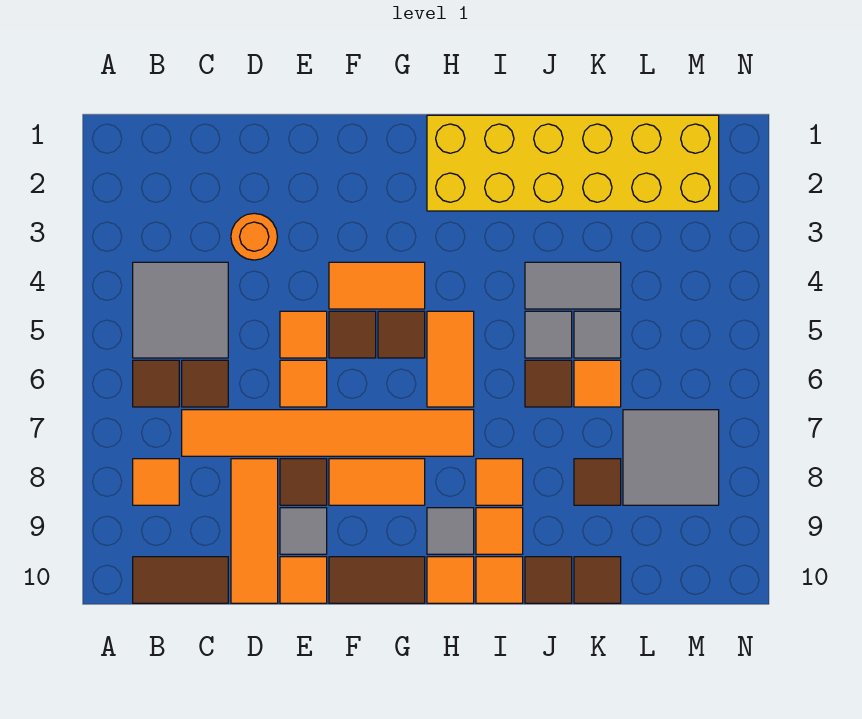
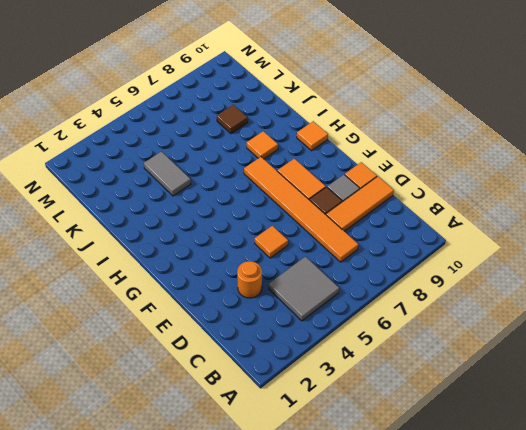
none -> brown 1x1 tile [133,360,179,407]
none -> orange 1x1 tile [133,459,179,505]
none -> brown 1x2 tile [133,557,228,603]
none -> brown 1x1 tile [182,360,228,407]

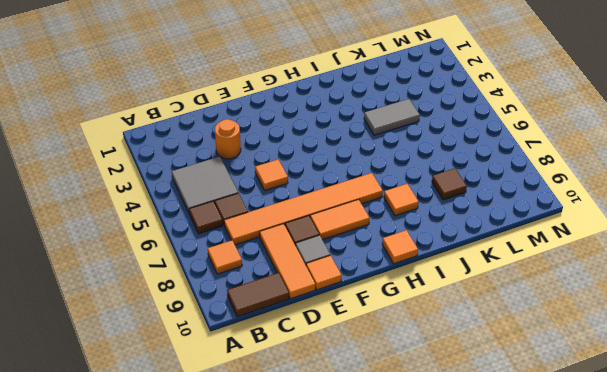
none -> orange 1x1 tile [280,360,327,407]
none -> orange 1x2 tile [329,262,425,309]
none -> brown 1x1 tile [329,311,376,358]
none -> brown 1x2 tile [329,557,425,603]

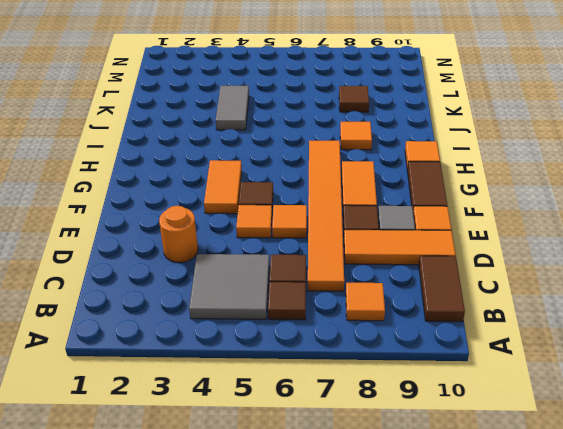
none -> brown 1x1 tile [378,311,425,358]
none -> yellow 2x6 brick [427,115,719,211]
none -> orange 1x2 tile [427,311,474,407]
none -> grey 1x1 tile [427,508,474,554]

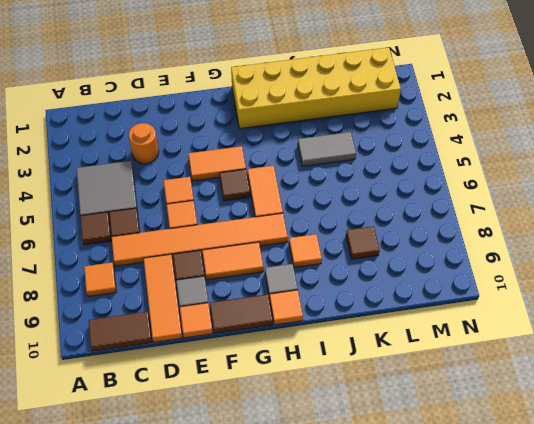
none -> brown 1x1 tile [329,311,376,358]
none -> orange 1x1 tile [476,508,523,554]
none -> orange 1x1 tile [476,557,523,603]
none -> grey 1x1 tile [525,311,572,358]

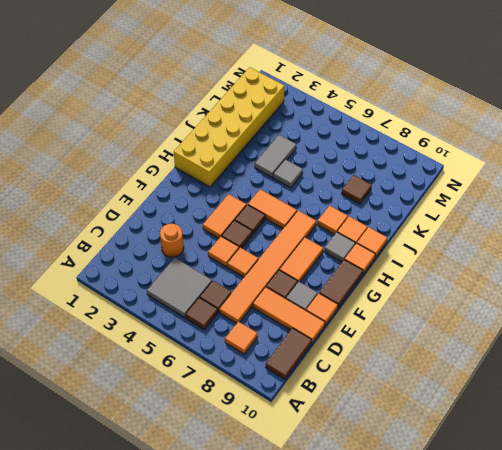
none -> brown 1x1 tile [525,360,572,407]
none -> brown 1x1 tile [525,557,572,603]
none -> grey 1x1 tile [574,311,621,358]
none -> orange 1x1 tile [574,360,621,407]

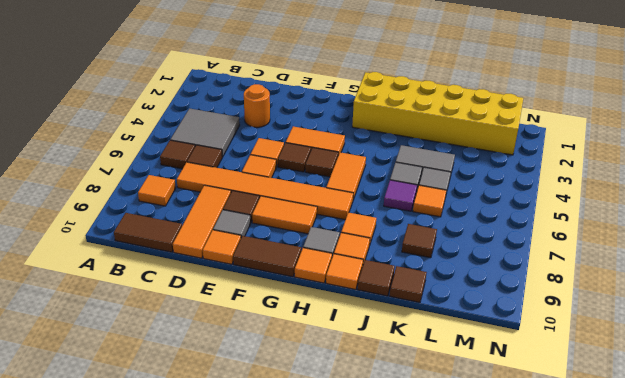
purple 1x1 tile [384,180,417,211] -> brown 1x1 tile [525,360,572,407]
none -> grey 2x2 tile [623,410,719,505]

